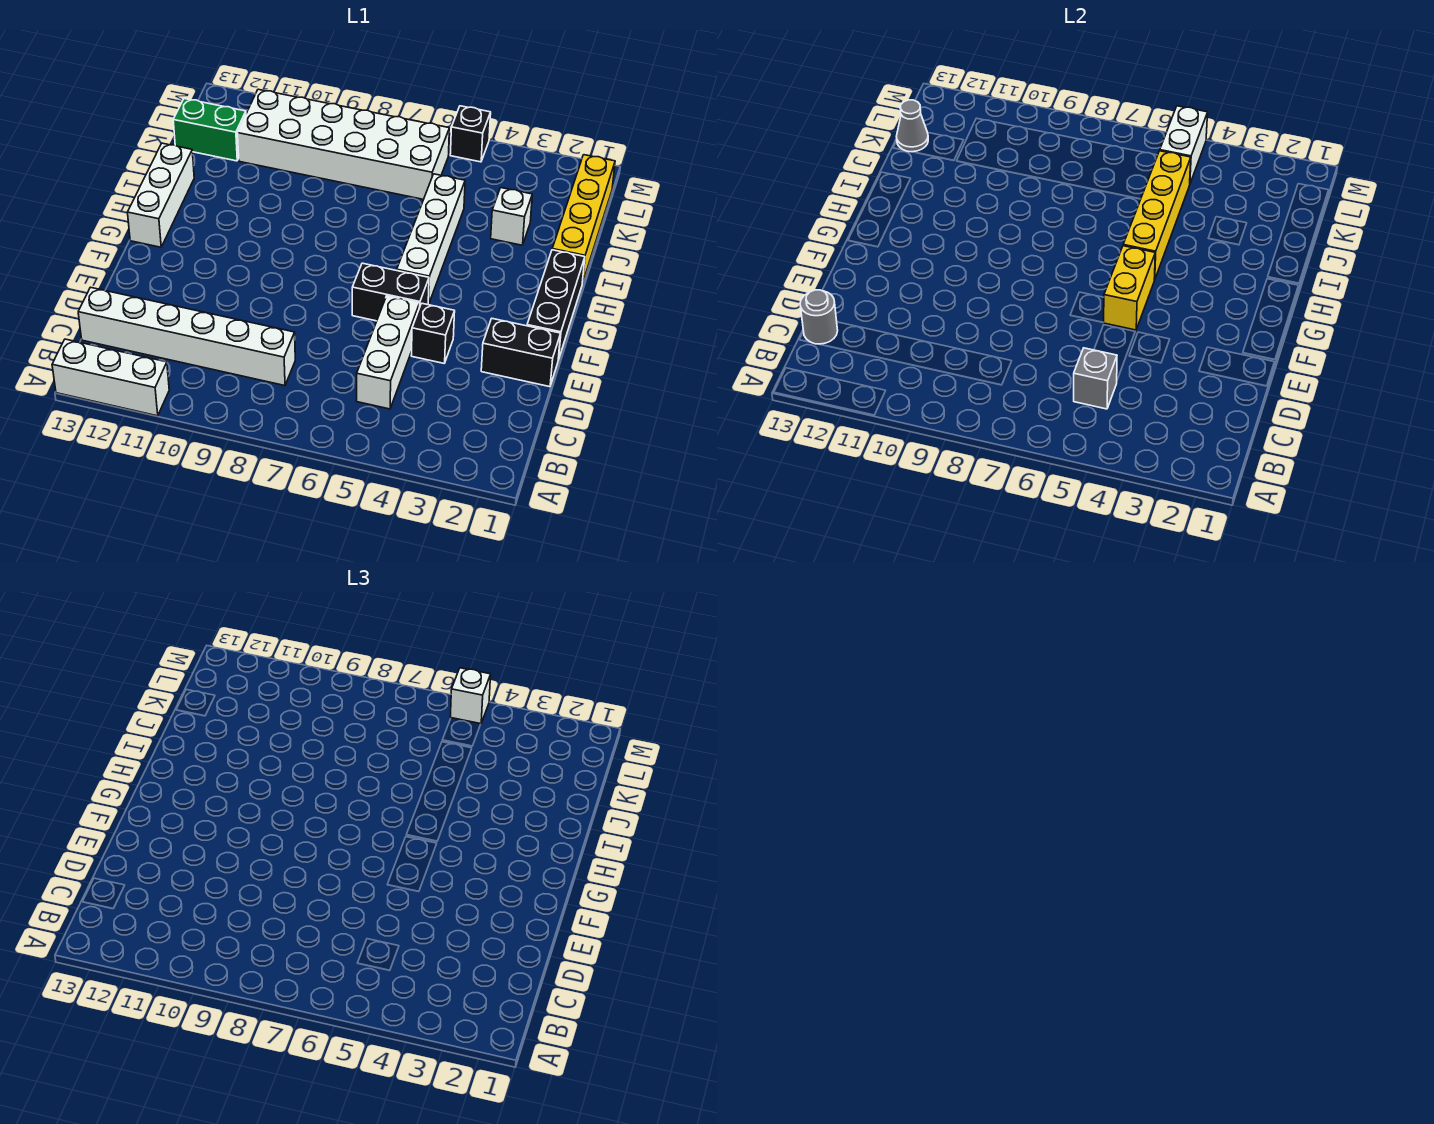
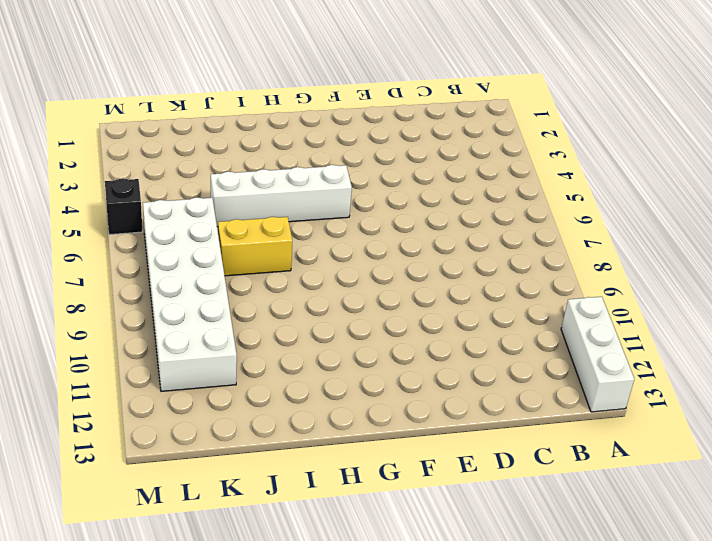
yellow 1x2 brick [218,217,292,276] -> yellow 1x2 brick moved to [1103,246,1155,330]
none -> white 1x3 brick [357,296,420,409]
none -> white 1x6 brick [78,287,295,386]
none -> black 1x2 brick [481,319,561,387]

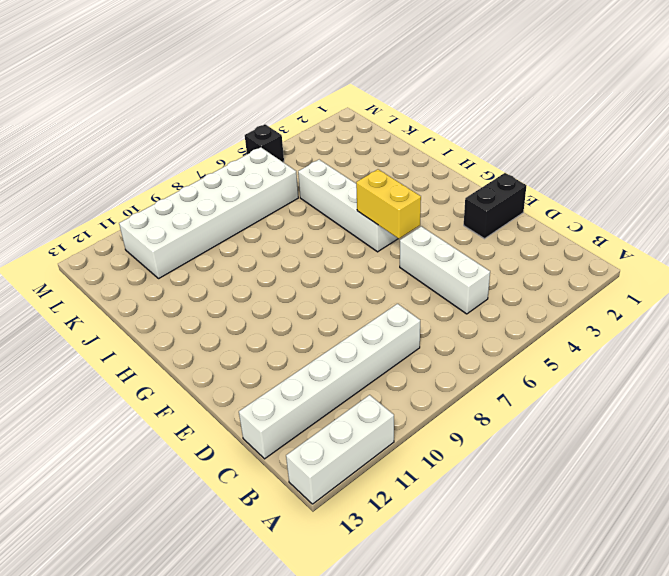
none -> black 1x1 brick [411,303,455,363]
none -> black 1x3 brick [527,250,585,360]
none -> black 1x2 brick [352,263,429,321]

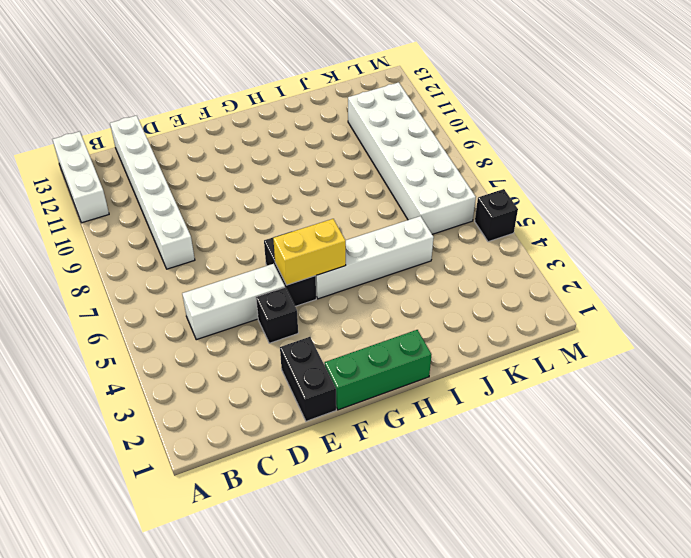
green 1x3 brick [325,330,432,410] -> black 1x3 brick [527,250,585,360]
none -> white 1x3 brick [128,143,194,247]
none -> yellow 1x4 brick [552,155,615,284]
none -> white 1x1 brick [491,188,532,245]

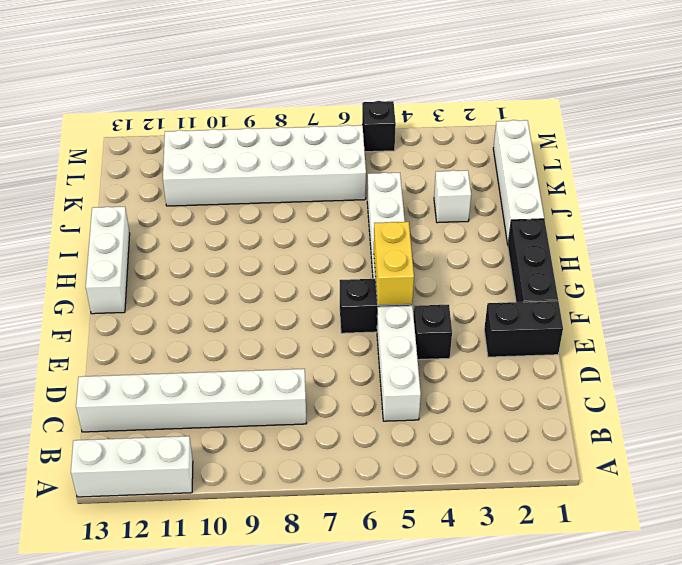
white 1x4 brick [493,120,544,245] -> yellow 1x4 brick [552,155,615,284]
none -> green 1x2 brick [173,99,246,161]
none -> grey 1x1 brick [1074,348,1117,409]
none -> grey 1x1 round brick [800,290,838,344]

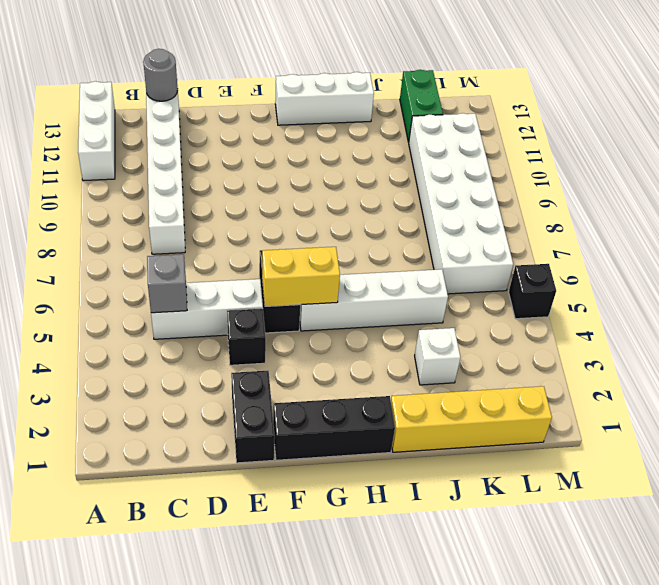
none -> yellow 1x4 brick [1123,151,1191,280]
none -> grey 1x1 cone [896,100,928,152]
none -> white 1x2 brick [1160,106,1208,183]

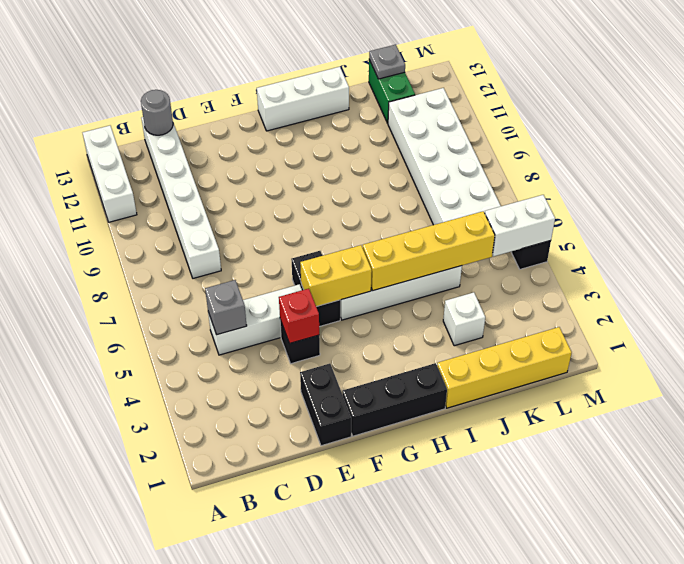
red 1x1 brick [279,289,319,343] -> none
grey 1x1 plate [369,45,405,79] -> grey 1x1 cone [896,100,928,152]
none -> white 1x1 brick [450,668,491,724]

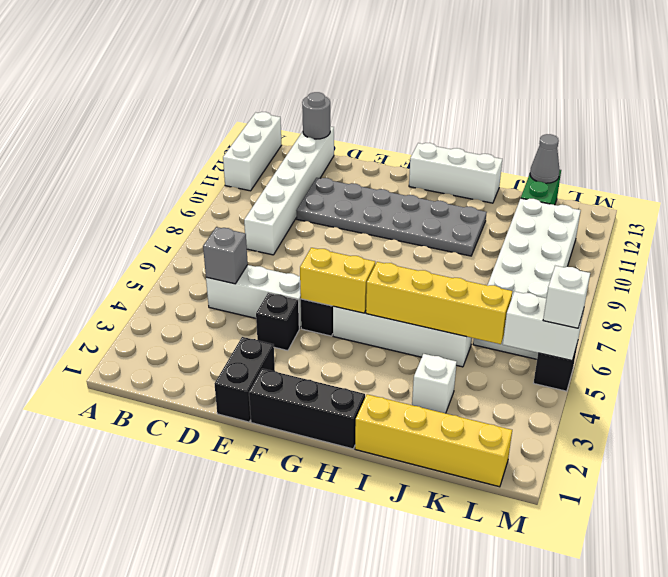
grey 2x6 plate [296,178,487,256] -> none

